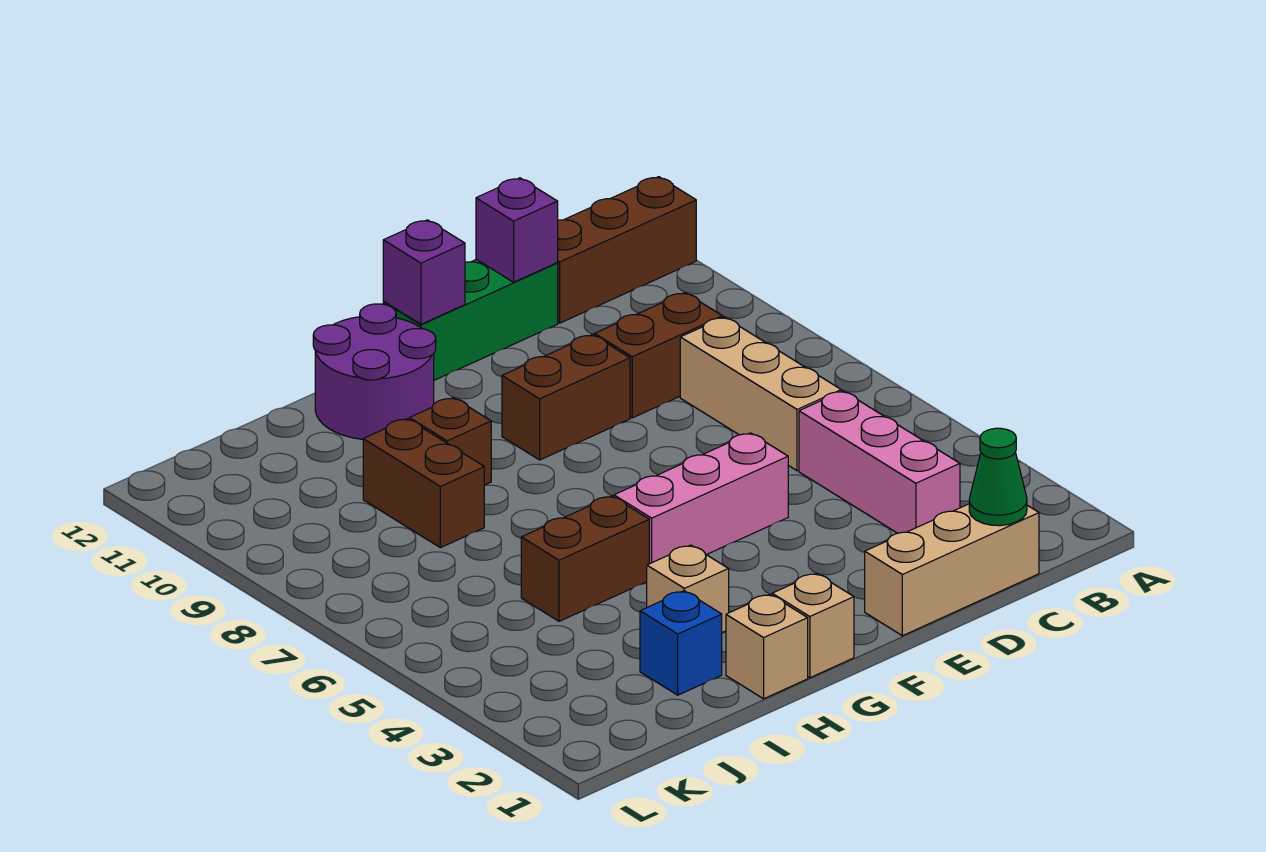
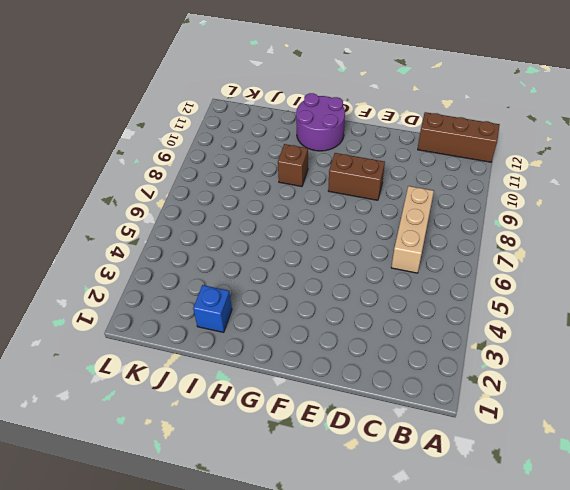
none -> tan 1x3 brick [865,504,1039,636]
none -> pink 1x3 brick [799,391,960,533]
none -> brown 1x2 brick [595,293,723,418]

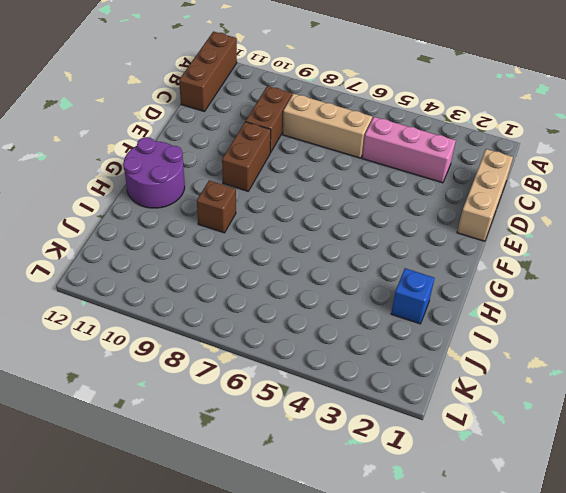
none -> green 1x3 brick [383,259,558,380]
none -> pink 1x3 brick [614,433,788,564]
none -> tan 1x1 brick [772,573,854,678]

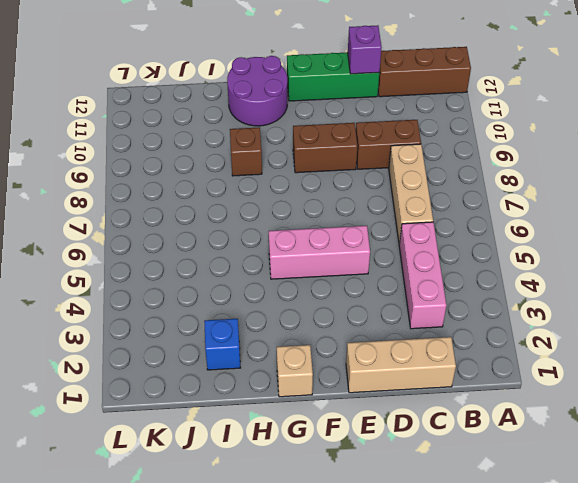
none -> tan 1x1 brick [726,594,808,699]
none -> tan 1x1 brick [647,545,729,632]
none -> brown 1x2 brick [521,496,649,621]

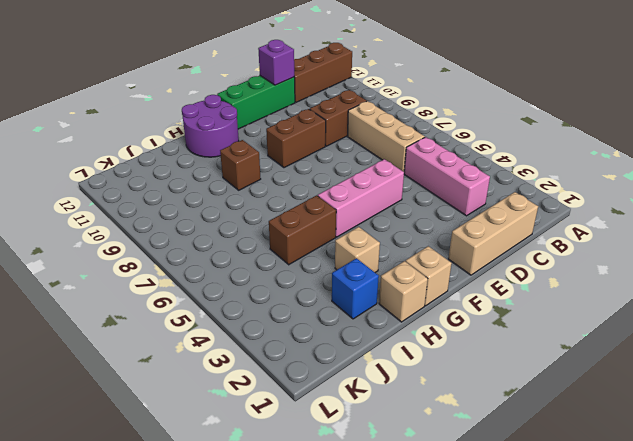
none -> brown 1x2 brick [363,419,484,548]
none -> green 1x1 cone [969,428,1027,526]
none -> purple 1x1 brick [383,220,465,324]

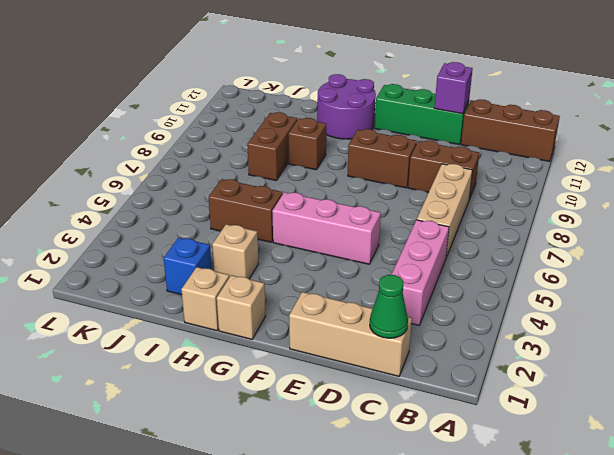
none -> purple 1x1 brick [383,220,465,324]

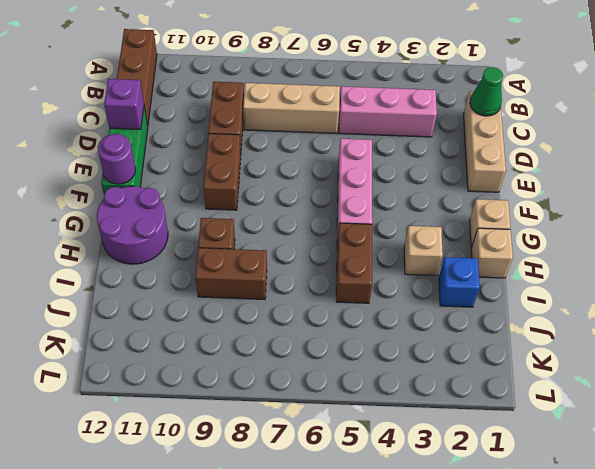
purple 1x1 round brick [98,134,135,184] -> purple 1x1 brick [383,220,465,324]

